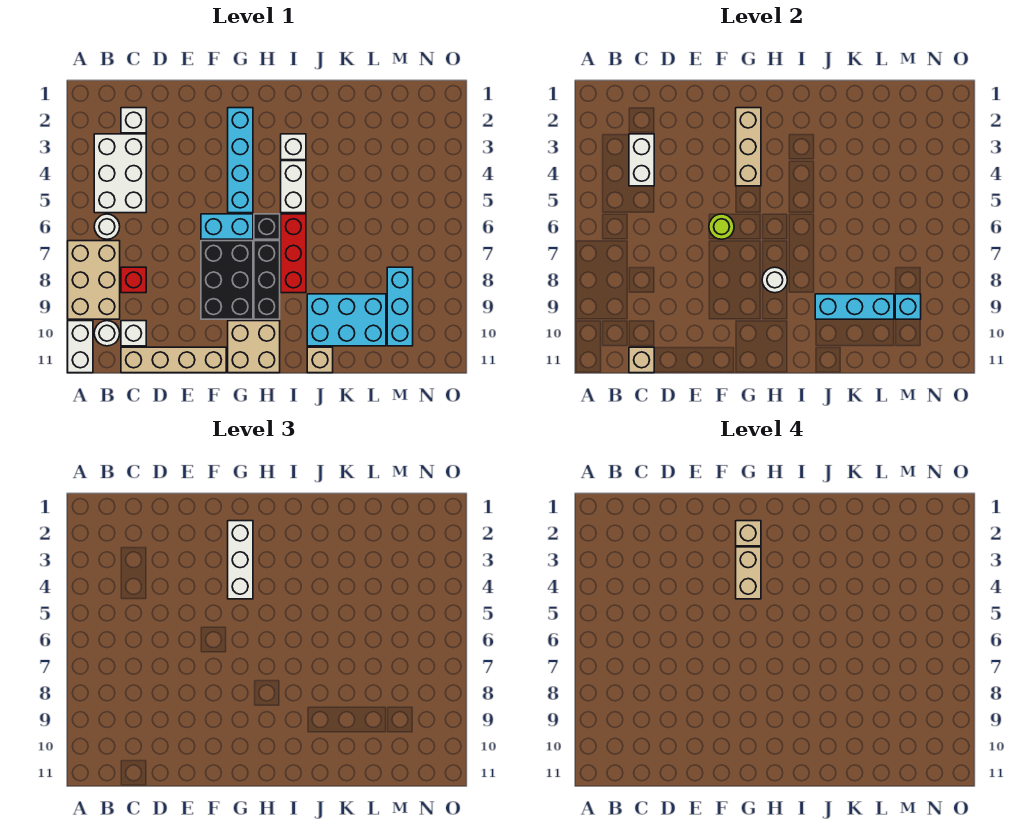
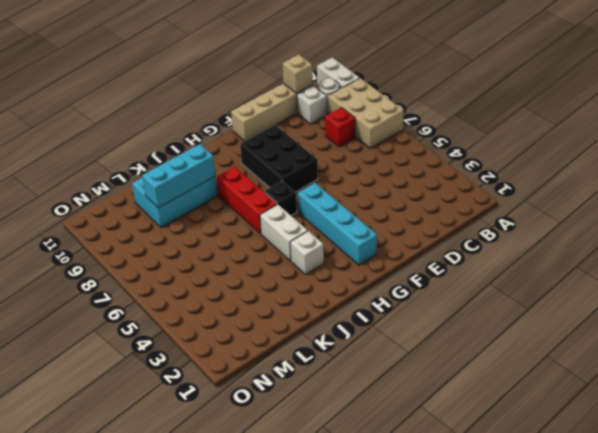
none -> white 2x3 brick [94,134,146,213]
none -> white 1x1 round brick [94,214,120,239]
none -> white 1x1 brick [121,108,146,133]
none -> cyan 1x2 brick [201,214,253,239]

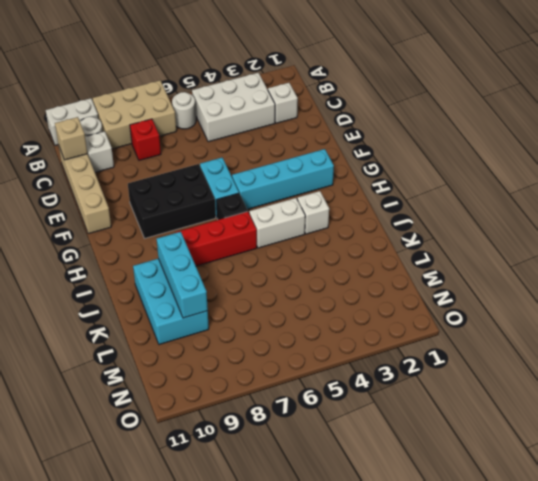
none -> tan 2x2 brick [228,321,280,373]
none -> black 1x3 brick [254,241,280,319]
none -> tan 1x1 brick [307,347,333,373]
none -> cyan 1x3 brick [387,267,413,346]

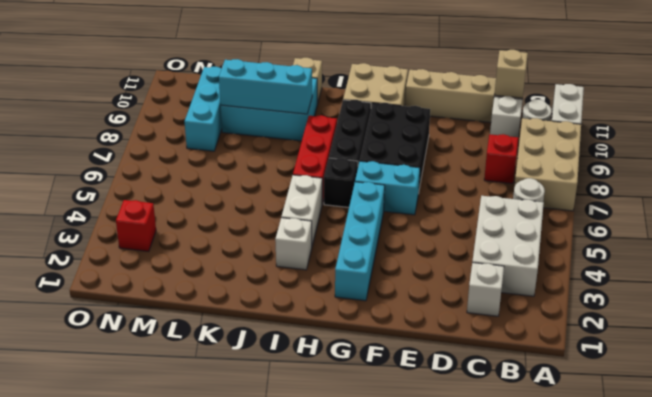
red 1x1 brick [116,200,156,252] -> none
none -> white 1x2 brick [629,134,654,186]
none -> lime 1x1 round brick [709,214,734,239]
none -> tan 1x3 brick [736,108,761,186]
none -> white 1x1 round brick [762,267,787,293]

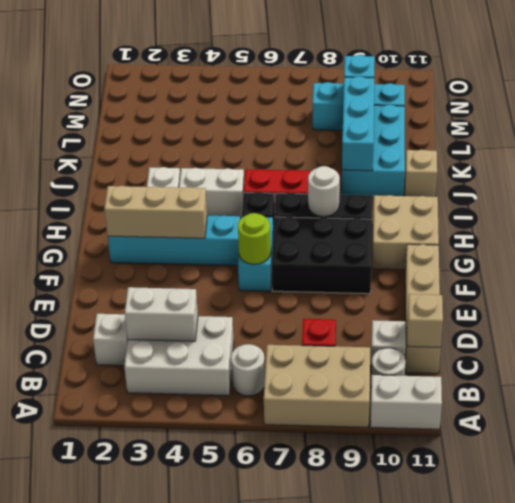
none -> white 1x3 brick [228,521,253,599]
none -> tan 1x1 brick [736,521,761,546]
none -> tan 1x2 brick [736,547,761,599]

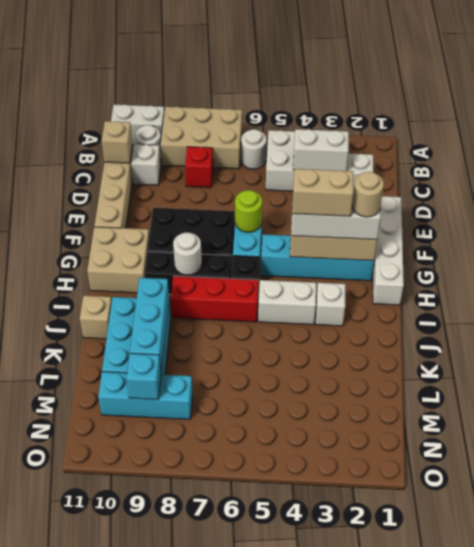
white 1x4 brick [373,196,404,305] -> none
tan 1x1 round brick [352,172,384,217] -> tan 1x1 brick [736,521,761,546]

